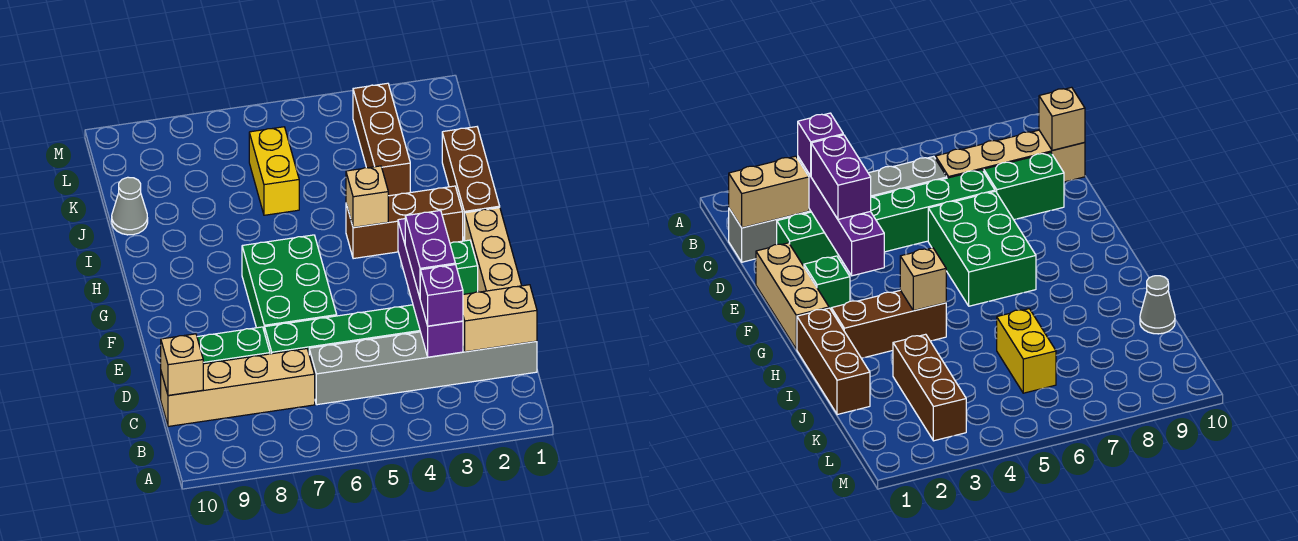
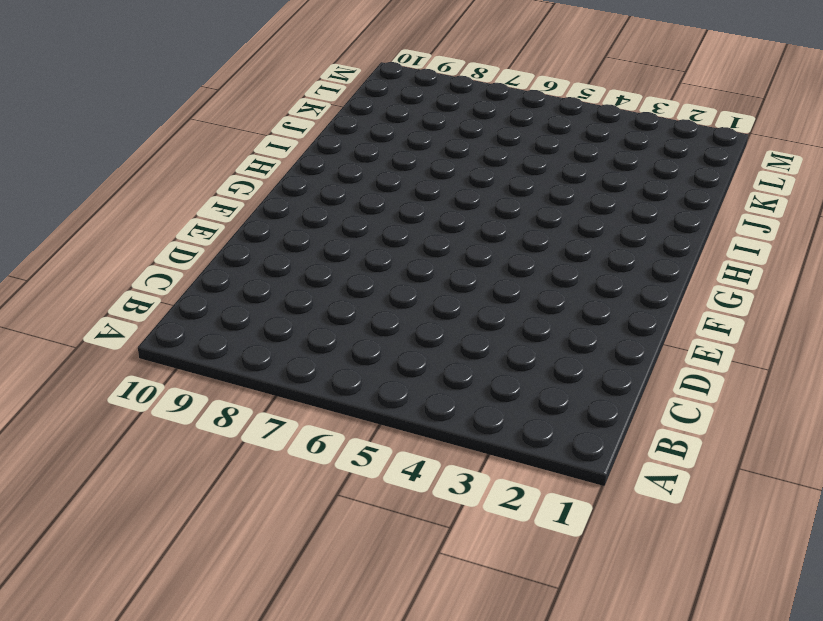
none -> grey 1x6 brick [309,332,537,405]
none -> tan 1x4 brick [161,349,315,426]
none -> green 1x6 brick [265,305,420,354]

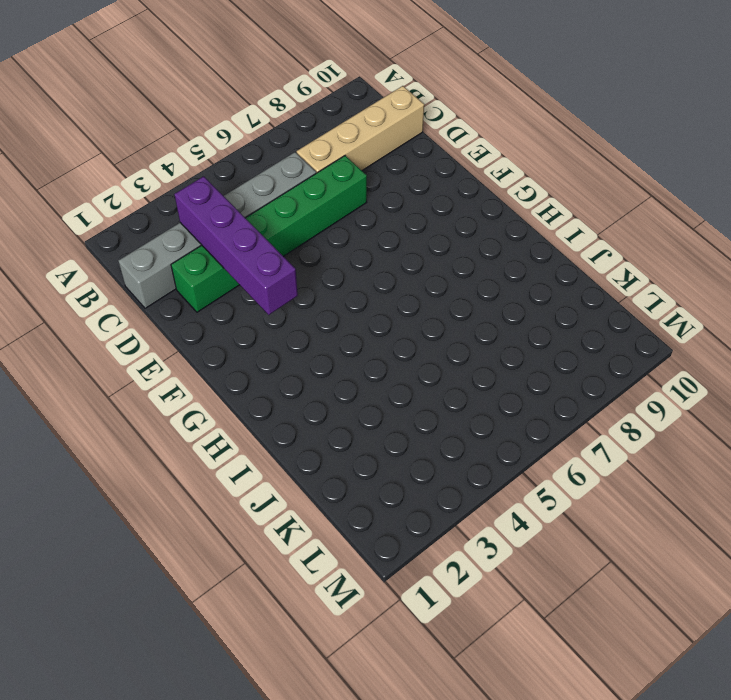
none -> green 1x2 brick [197,327,270,364]
none -> tan 1x3 brick [465,208,522,292]
none -> green 2x3 brick [242,235,337,333]

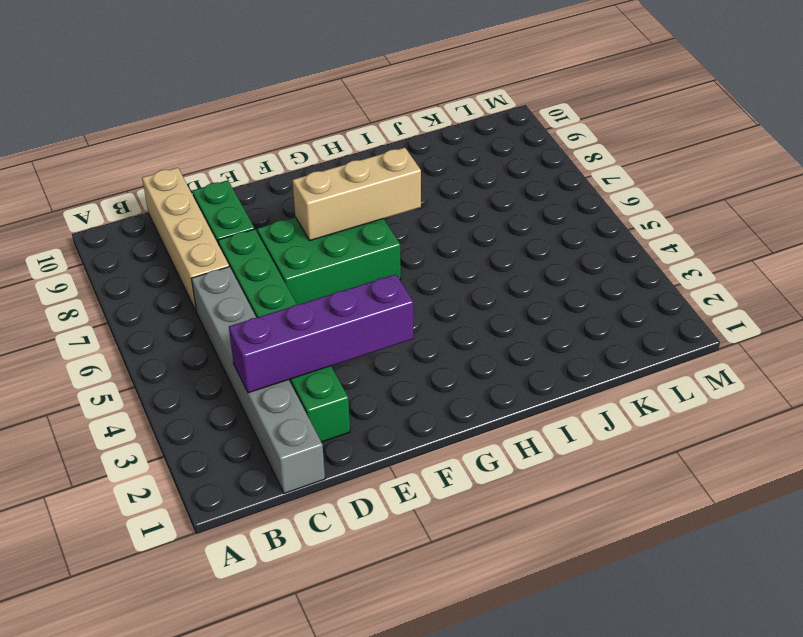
tan 1x3 brick [292,148,421,241] -> tan 1x3 brick moved to [465,208,522,292]
none -> green 1x1 brick [450,240,478,294]
none -> brown 1x3 brick [442,127,500,241]
none -> brown 1x3 brick [346,186,463,259]

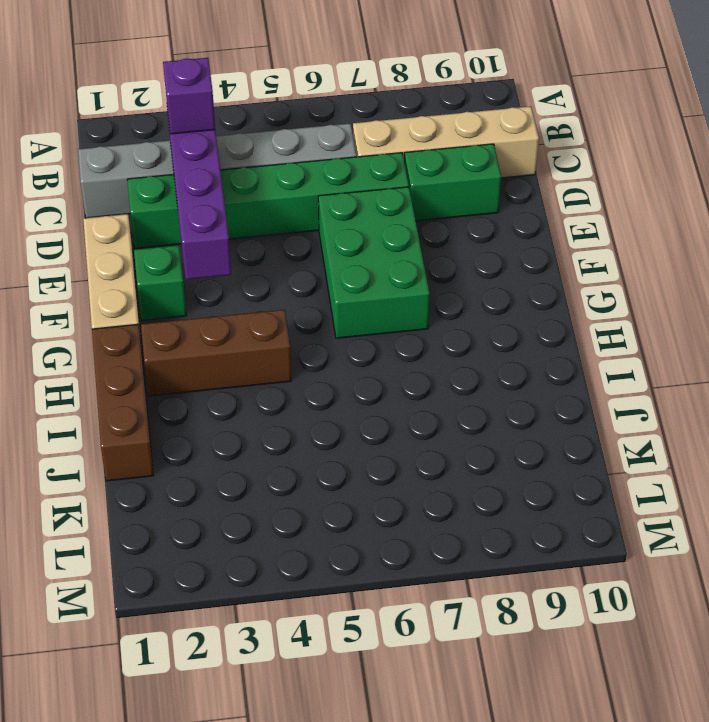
none -> brown 1x3 brick [353,83,410,196]
none -> yellow 1x2 brick [249,127,299,215]
none -> grey 1x1 cone [112,177,148,235]

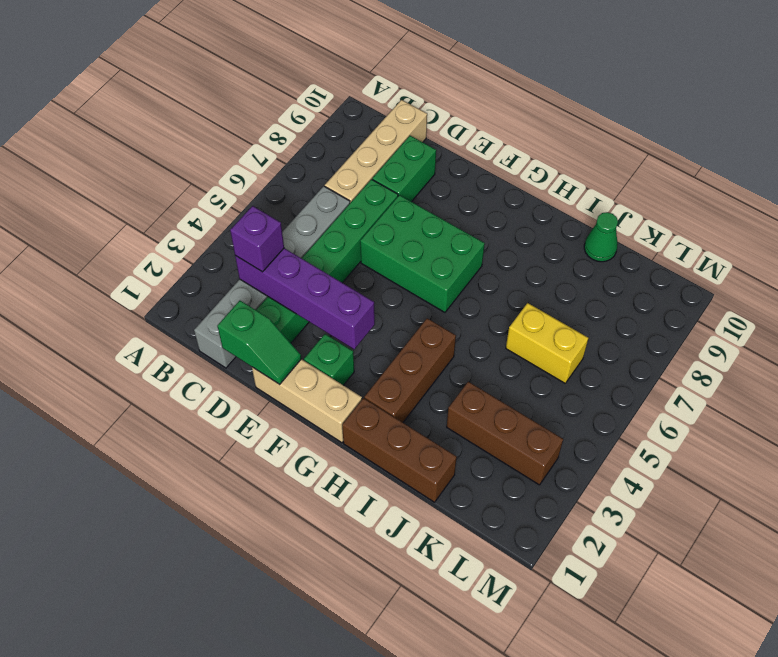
green 1x2 slope [217,301,301,384] -> none
green 1x1 cone [584,212,618,262] -> grey 1x1 cone [112,177,148,235]
none -> tan 1x2 brick [463,285,537,352]
none -> tan 1x1 brick [161,334,203,395]
none -> tan 1x1 brick [346,166,388,228]

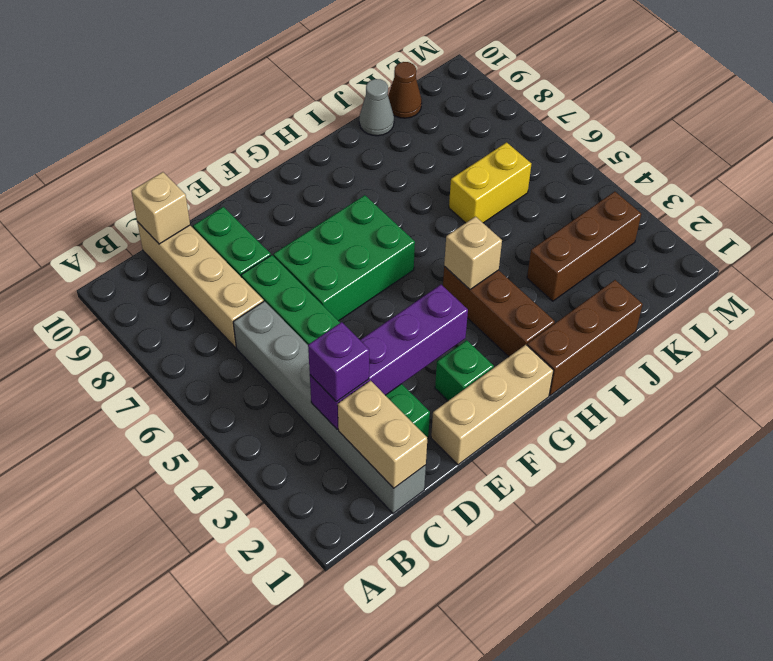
brown 1x1 cone [388,62,422,118] -> none
none -> purple 1x2 brick [405,211,455,297]

